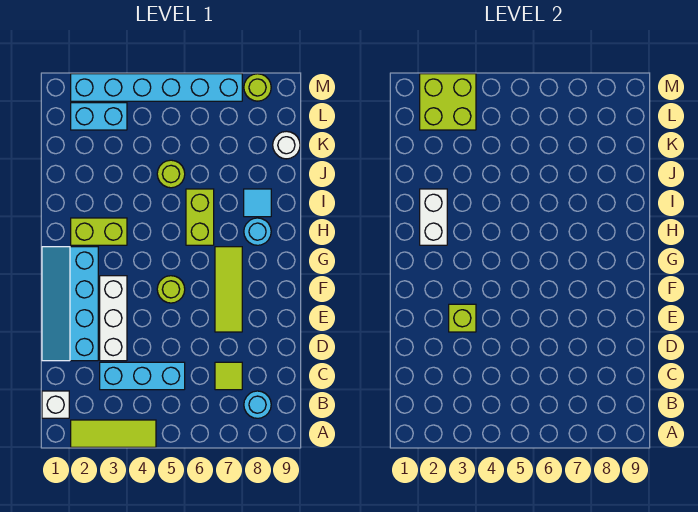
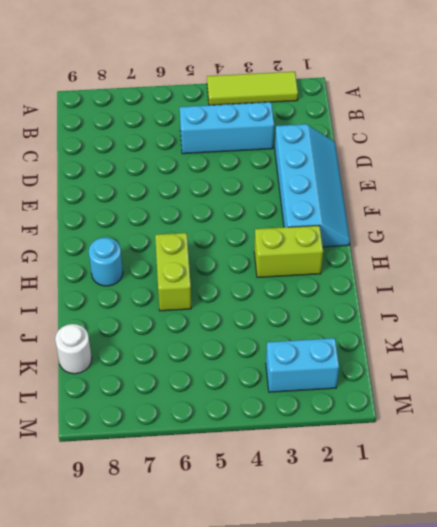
none -> white 1x1 brick [42,391,69,418]
none -> cyan 1x1 round brick [244,391,271,418]
none -> lime 1x1 tile [215,362,242,390]

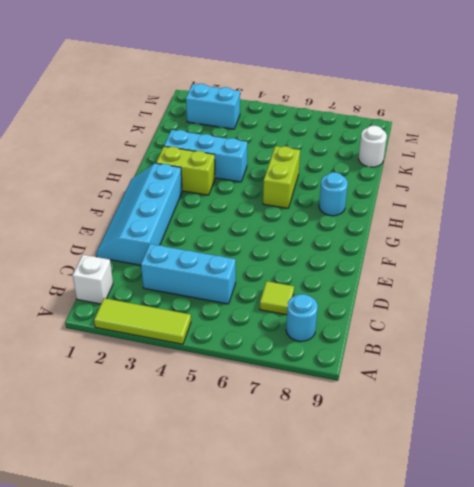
cyan 1x3 brick [164,130,247,182] -> none
none -> white 1x3 brick [100,276,127,361]
none -> lime 1x3 tile [215,247,242,332]
none -> lime 1x1 round brick [157,276,185,303]

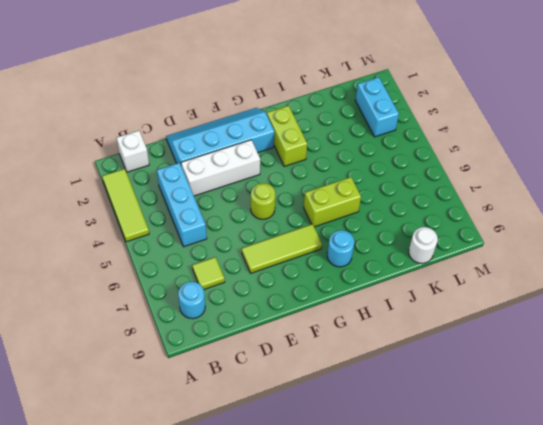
none -> cyan 1x1 tile [244,189,271,217]
none -> lime 1x1 round brick [157,160,185,188]
none -> cyan 1x6 brick [71,74,242,101]

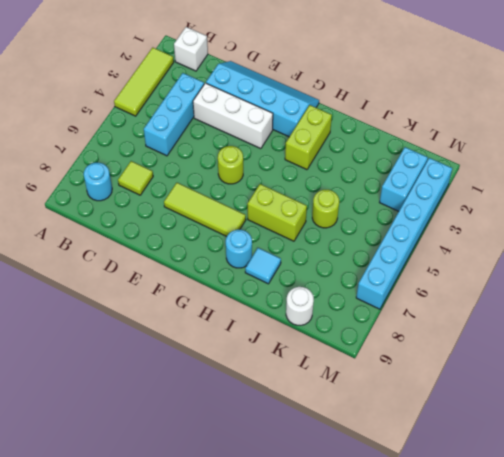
none -> lime 1x1 round brick [244,74,271,101]
none -> lime 1x1 brick [449,304,476,332]
none -> white 1x2 brick [420,189,447,245]

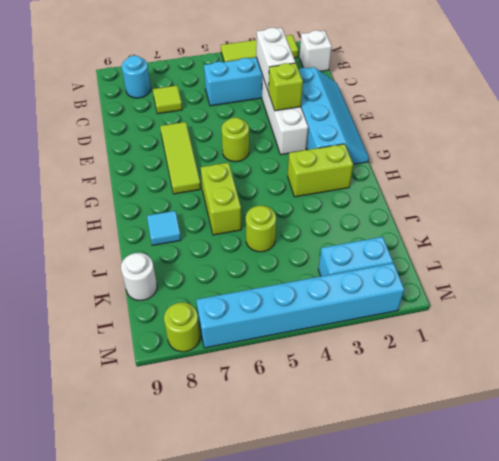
white 1x2 brick [256,28,296,91] -> white 1x2 brick moved to [420,189,447,245]
none -> cyan 1x1 round brick [244,218,271,245]
none -> lime 2x2 brick [420,74,476,130]

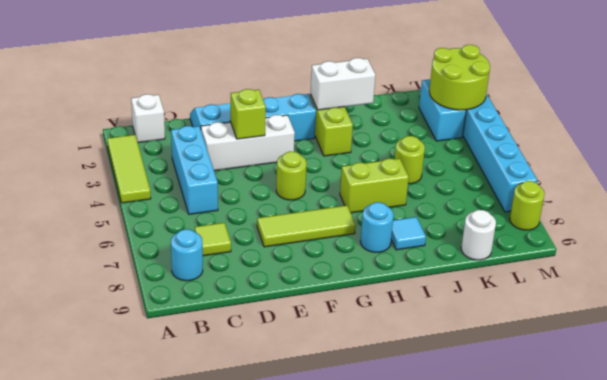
lime 2x2 round brick [429,45,490,110] -> lime 2x2 brick [420,74,476,130]

